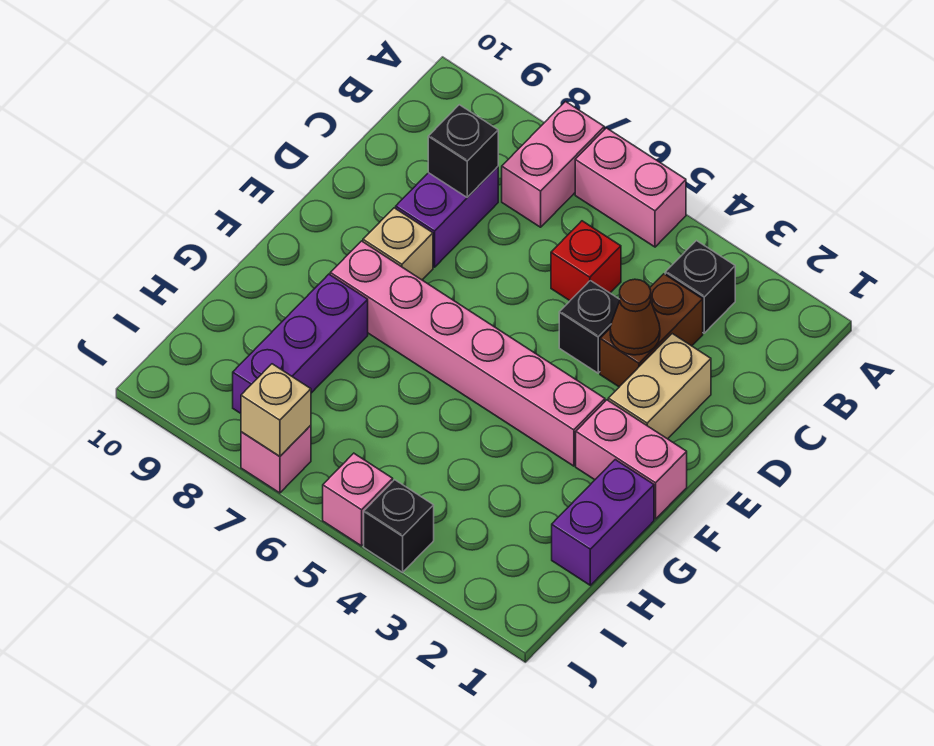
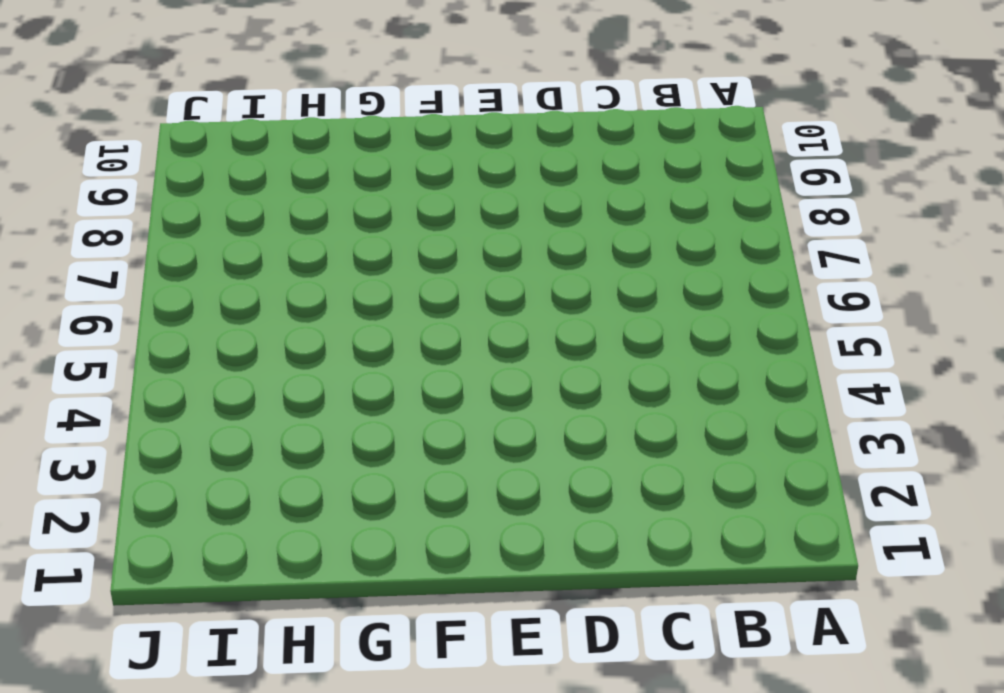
none -> pink 1x2 brick [575,128,686,247]
none -> pink 1x2 brick [502,102,604,227]
none -> black 1x1 brick [665,241,735,333]

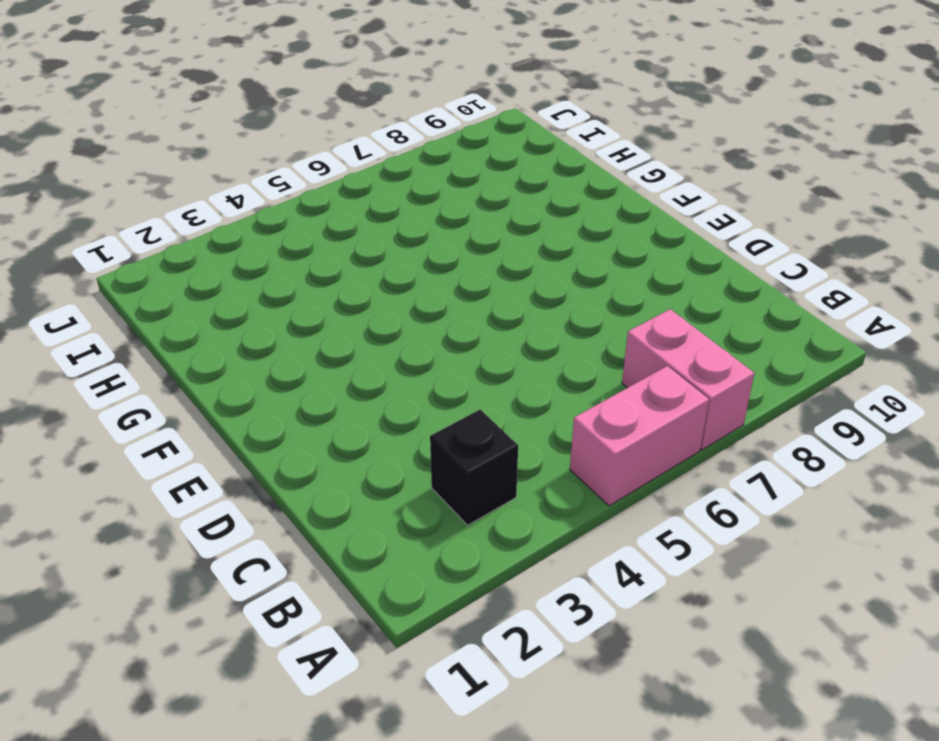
none -> brown 1x2 brick [600,274,703,387]
none -> red 1x1 brick [551,221,621,301]
none -> purple 1x2 brick [396,167,498,267]

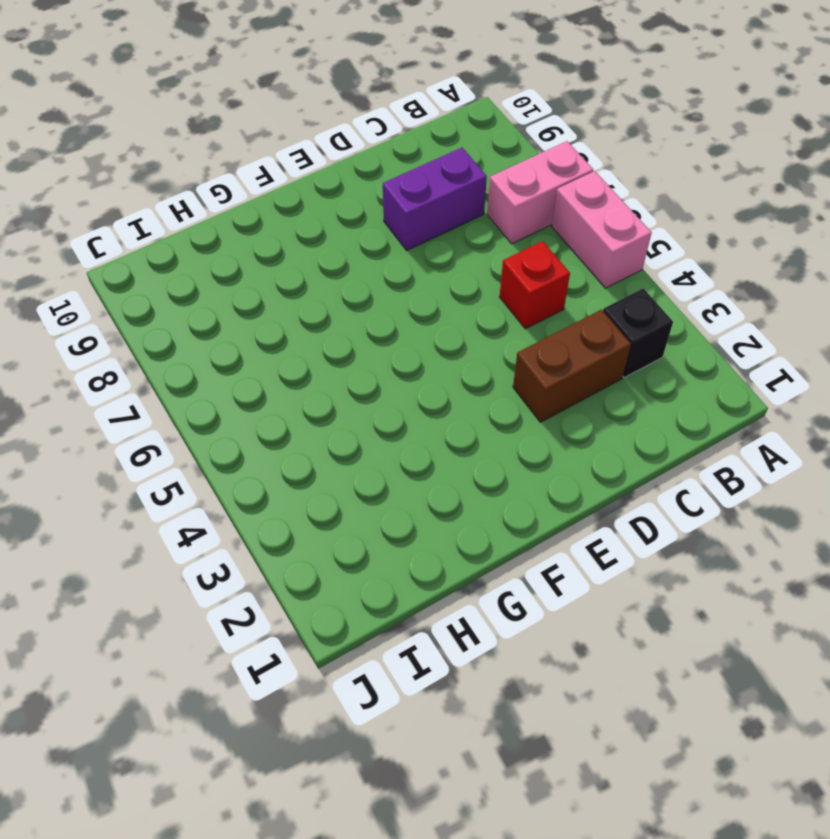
none -> tan 1x2 brick [608,334,711,439]
none -> black 1x1 brick [559,280,620,373]
none -> tan 1x1 brick [363,208,433,280]

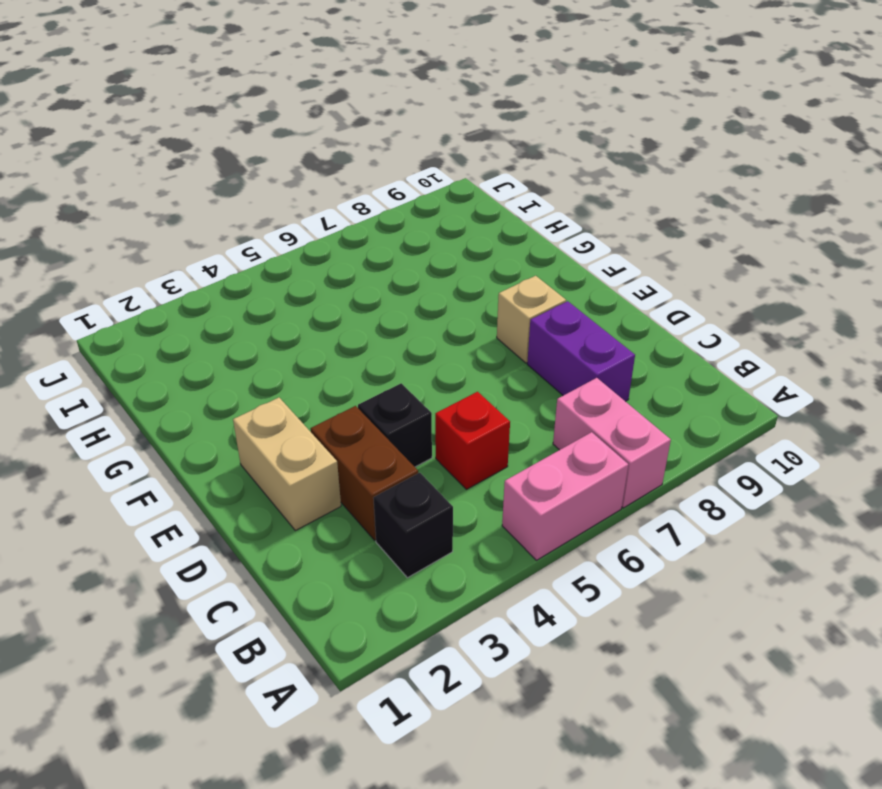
none -> pink 1x2 brick [576,400,687,519]
none -> pink 1x6 brick [330,241,605,466]
none -> purple 1x2 brick [552,460,654,585]

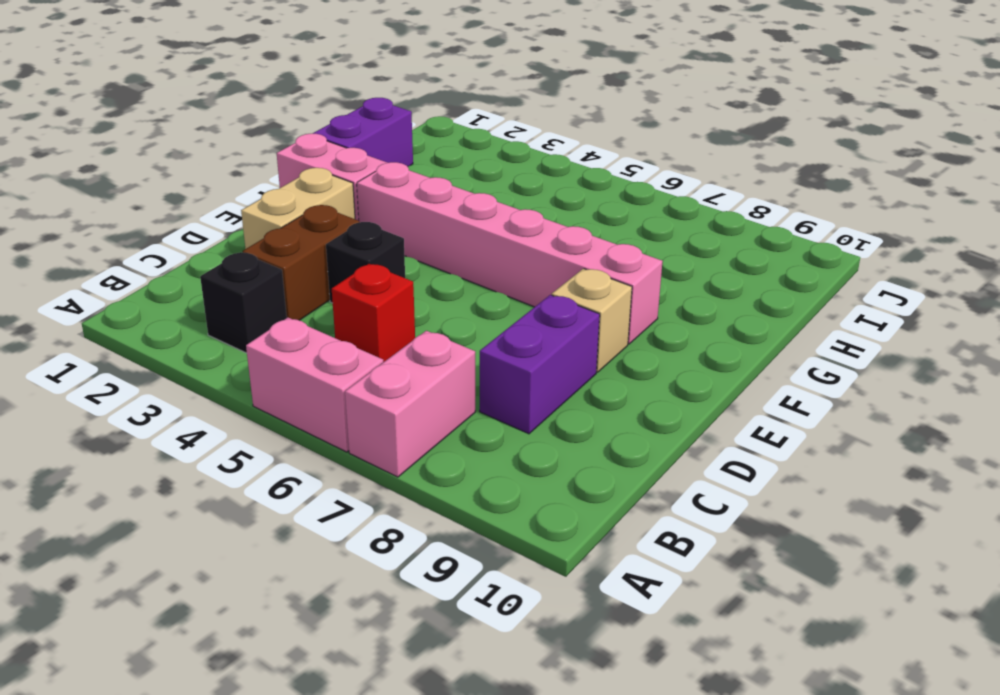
none -> purple 1x3 brick [233,274,368,413]
none -> black 1x1 brick [364,480,434,572]
none -> pink 1x1 brick [323,453,393,546]

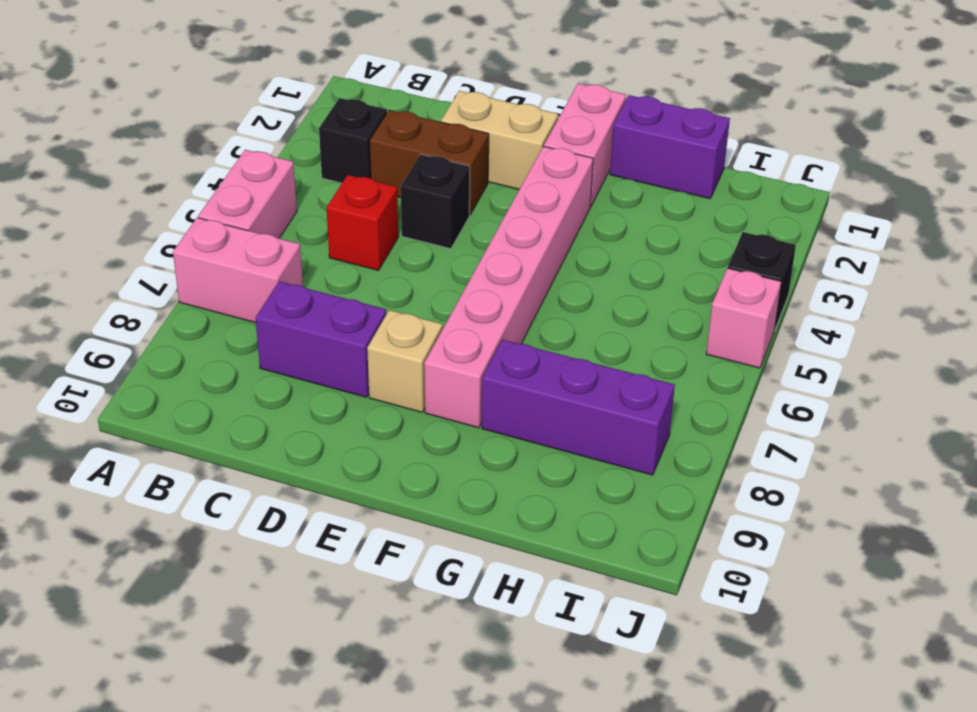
none -> pink 1x1 brick [241,425,311,493]
none -> black 1x1 brick [428,105,498,197]
none -> brown 1x1 cone [610,279,660,355]

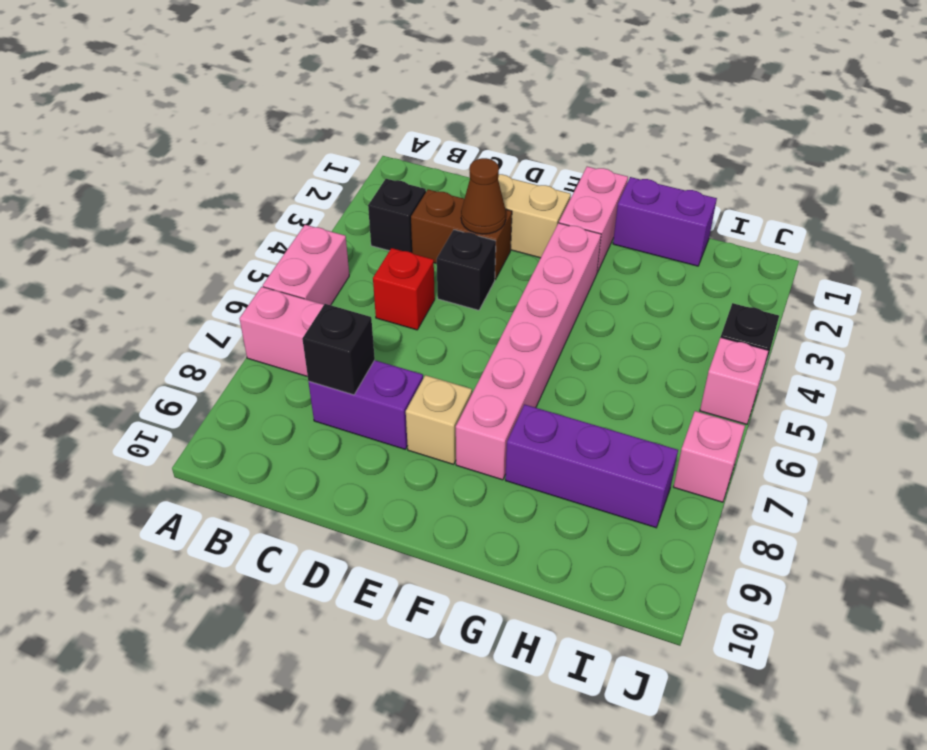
none -> tan 1x1 brick [241,364,311,457]

